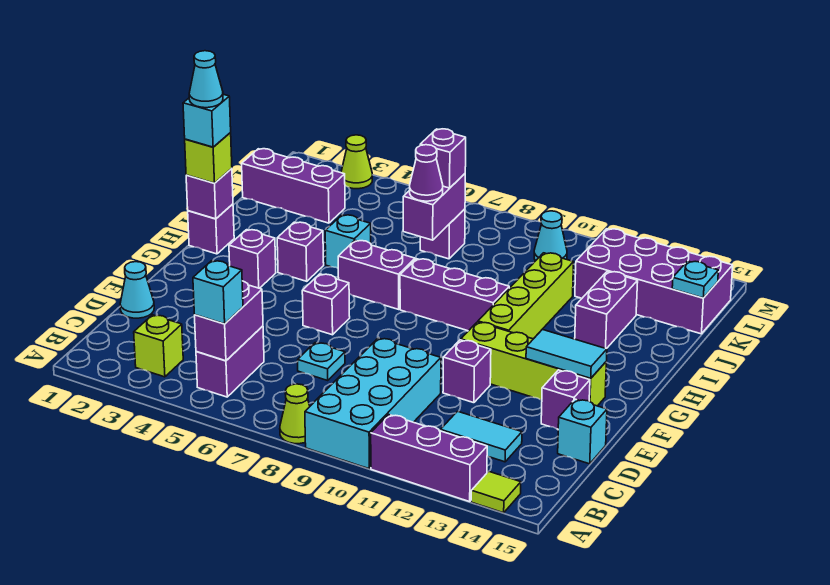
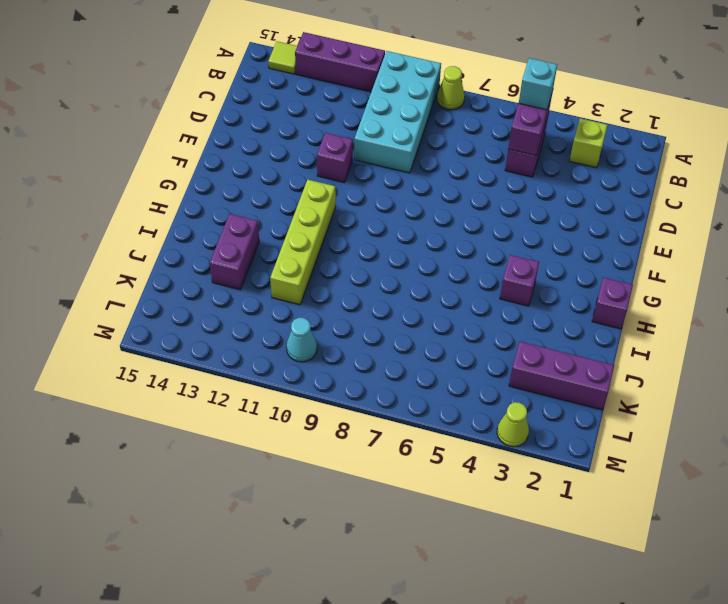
none -> cyan 1x2 tile [440,411,522,462]
none -> cyan 1x1 cone [120,262,154,318]
none -> cyan 1x1 plate [298,343,345,380]
none -> cyan 1x1 brick [558,399,607,464]

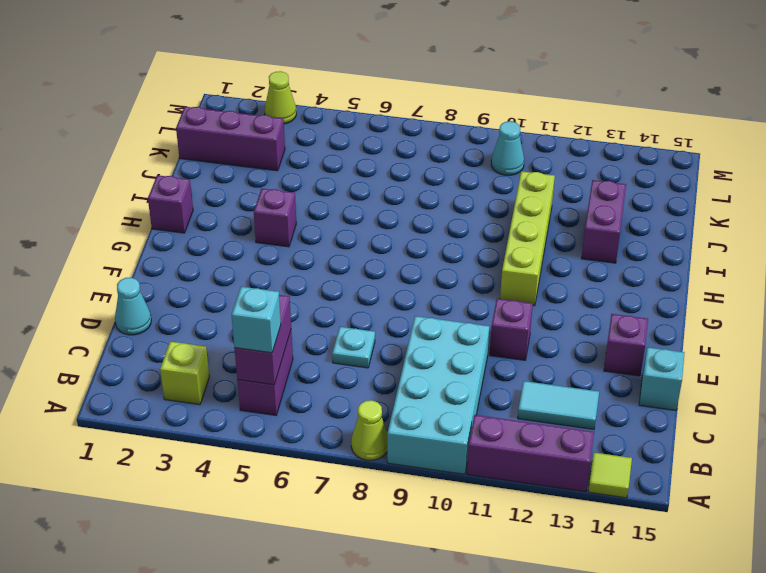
none -> purple 1x1 brick [302,274,350,335]
none -> lime 1x4 brick [461,322,606,406]
none -> purple 1x1 brick [229,230,276,288]
none -> purple 1x2 brick [338,240,415,309]

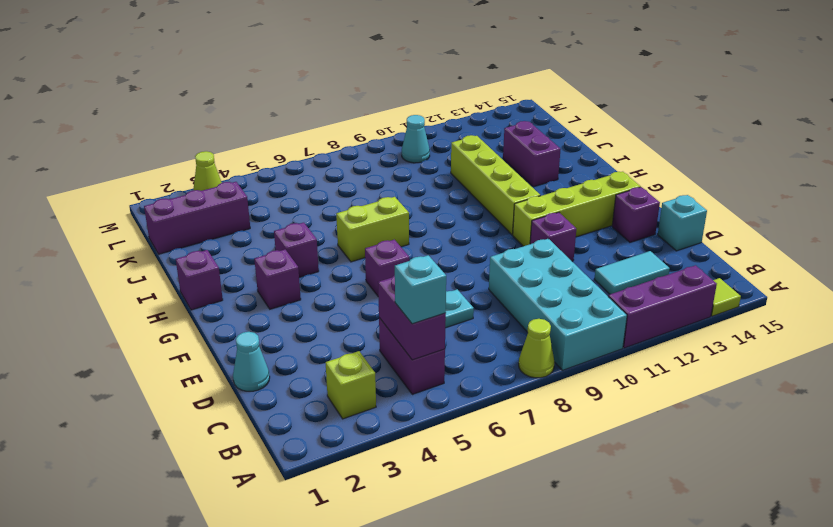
lime 1x2 brick [336,197,409,262] -> purple 1x2 brick [338,240,415,309]
none -> purple 1x3 brick [400,259,509,331]
none -> cyan 1x1 brick [325,215,371,268]
none -> purple 1x1 brick [420,209,465,259]
none -> purple 2x4 brick [575,229,733,334]

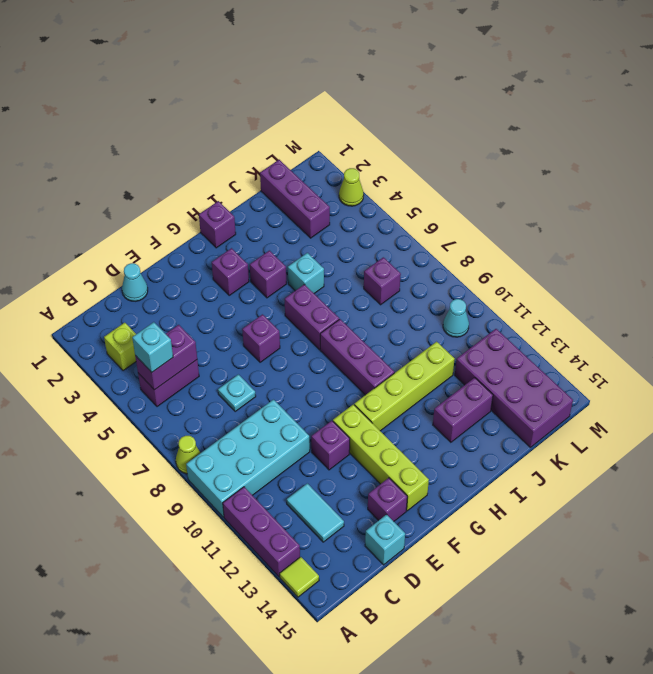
none -> cyan 1x2 tile [526,329,607,378]
none -> purple 1x1 brick [186,168,233,219]
none -> purple 1x2 brick [403,174,465,240]
none -> cyan 1x1 plate [672,261,718,298]

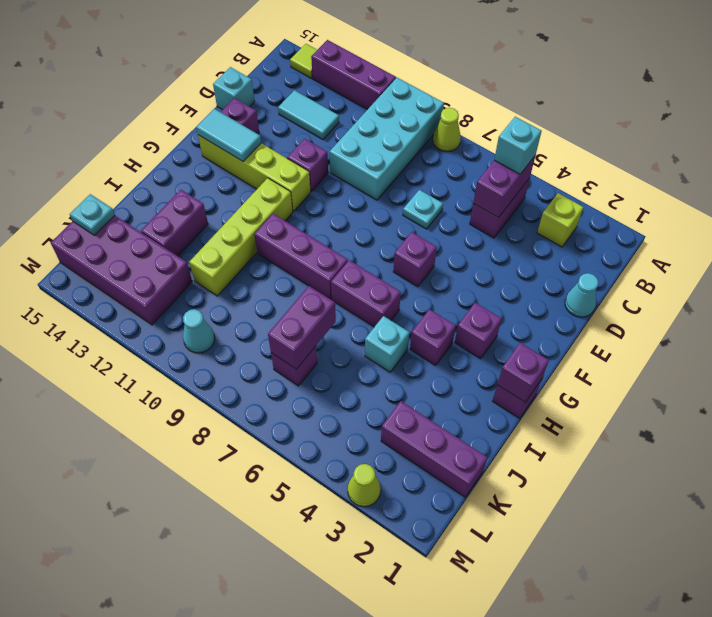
none -> lime 1x1 brick [185,133,232,183]
none -> purple 1x1 cone [410,145,443,201]
none -> purple 1x1 brick [420,129,466,188]
none -> cyan 1x1 brick [183,94,231,147]

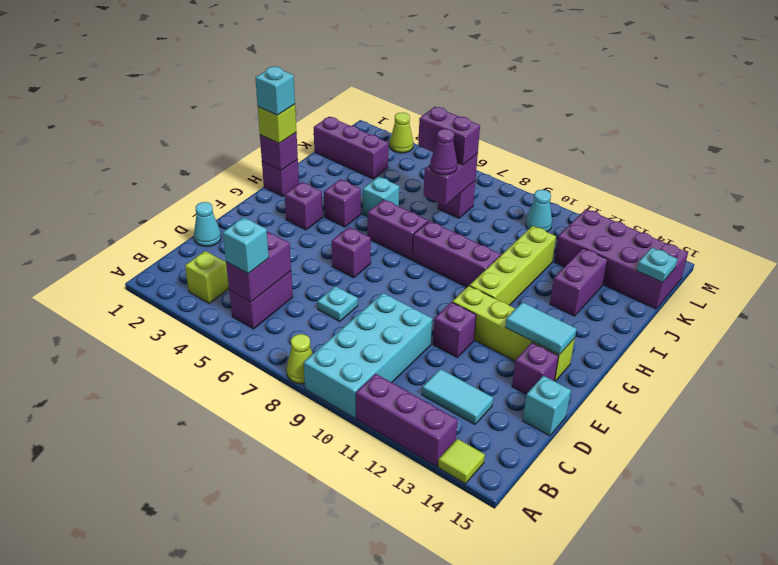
purple 1x2 brick [418,107,480,165] -> purple 1x1 brick [420,129,466,188]
none -> cyan 1x1 cone [189,51,223,108]

